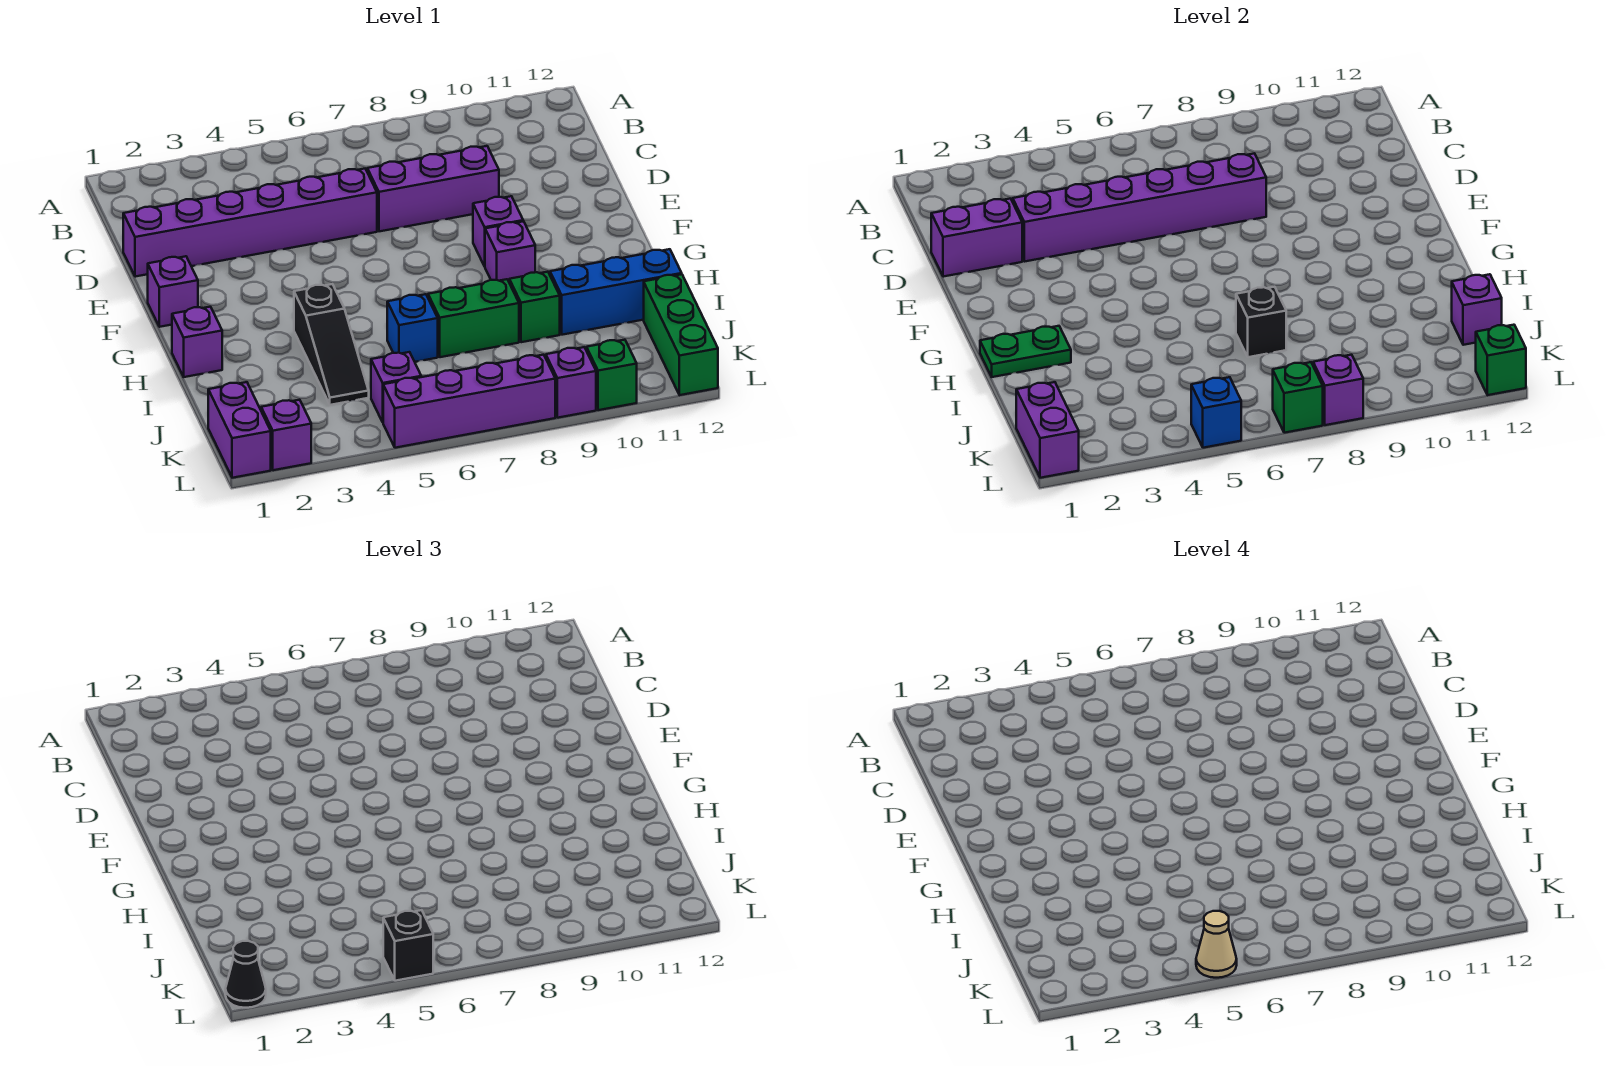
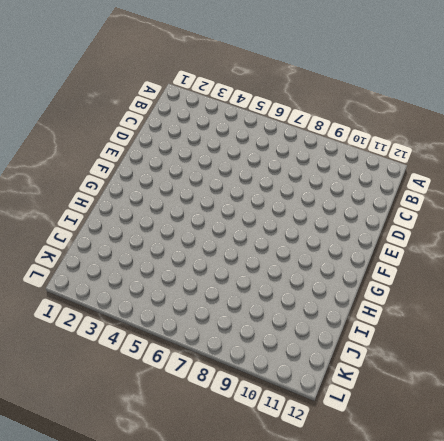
none -> purple 1x6 brick [123,169,377,277]
none -> purple 1x3 brick [367,146,499,231]
none -> purple 1x1 brick [148,256,198,327]
none -> purple 1x1 brick [473,196,523,266]

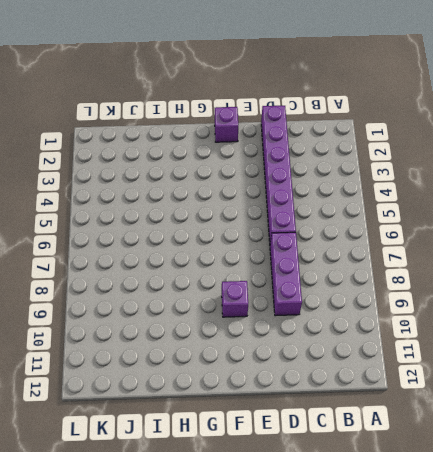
none -> purple 1x1 brick [485,221,535,281]
none -> purple 1x1 brick [172,307,222,377]
none -> black 1x3 slope [294,284,369,405]
none -> blue 1x1 brick [387,294,438,362]

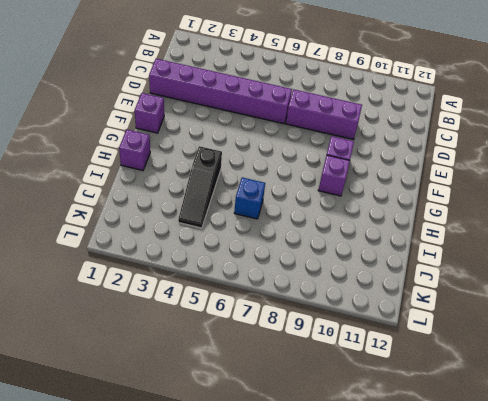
none -> green 1x2 brick [428,279,519,357]
none -> green 1x1 brick [509,272,560,342]
none -> blue 1x3 brick [550,249,682,335]
none -> green 1x3 brick [644,274,718,395]

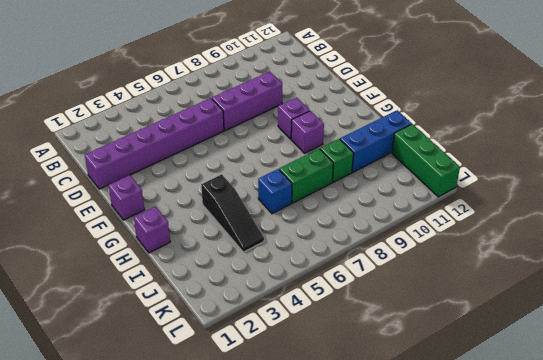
none -> purple 1x2 brick [208,382,271,478]
none -> purple 1x1 brick [371,352,421,422]
none -> purple 1x1 brick [261,400,311,470]
none -> purple 1x4 brick [383,355,555,448]

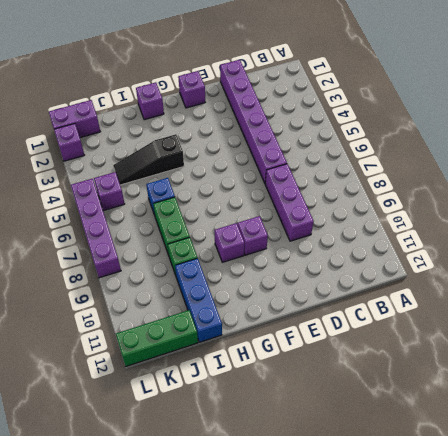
none -> purple 1x1 brick [546,347,596,418]
none -> green 1x1 brick [587,340,637,410]
none -> purple 1x2 brick [931,199,1022,277]
none -> purple 1x6 brick [1013,153,1266,262]

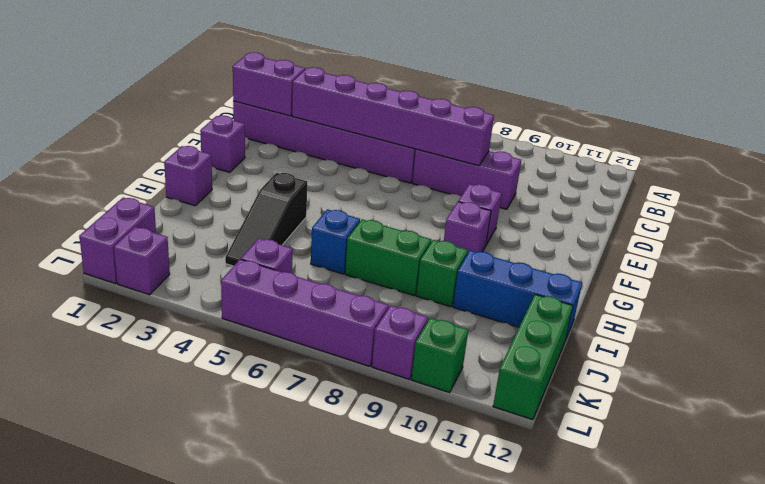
none -> green 1x2 plate [980,326,1071,377]
none -> black 1x1 brick [1236,287,1286,357]
none -> purple 1x1 brick [1452,274,1502,345]
none -> purple 1x2 brick [1016,382,1079,478]

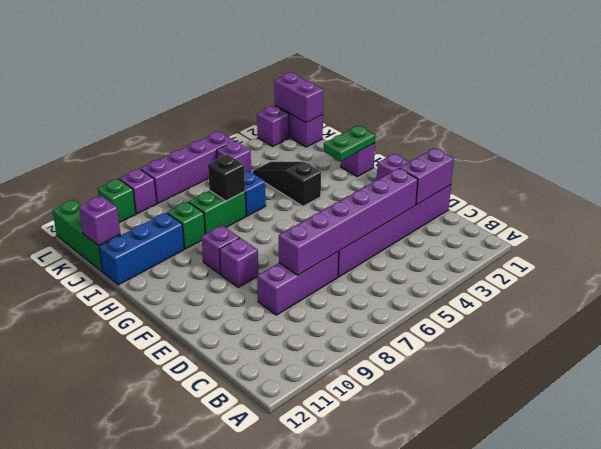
none -> blue 1x1 brick [1191,377,1241,448]
none -> green 1x1 brick [1273,362,1323,433]
none -> purple 1x1 brick [1313,355,1363,425]
none -> green 1x1 brick [1476,325,1526,395]

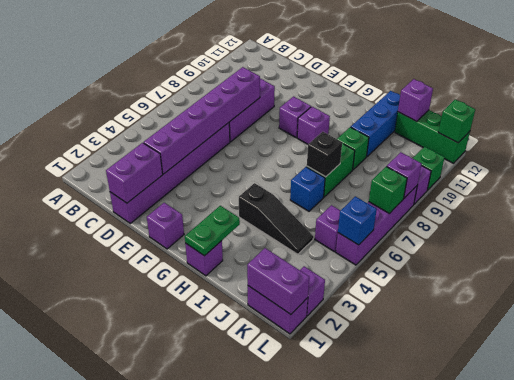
none -> black 1x1 cone [225,941,266,1008]
none -> black 1x1 brick [383,910,433,981]
none -> tan 1x1 cone [1196,911,1237,978]

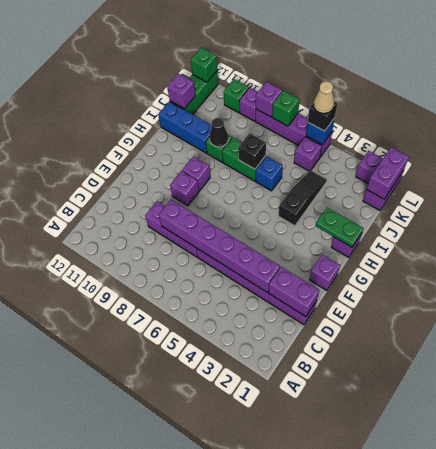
black 1x1 cone [209,118,228,147] -> black 1x1 cone moved to [225,941,266,1008]

